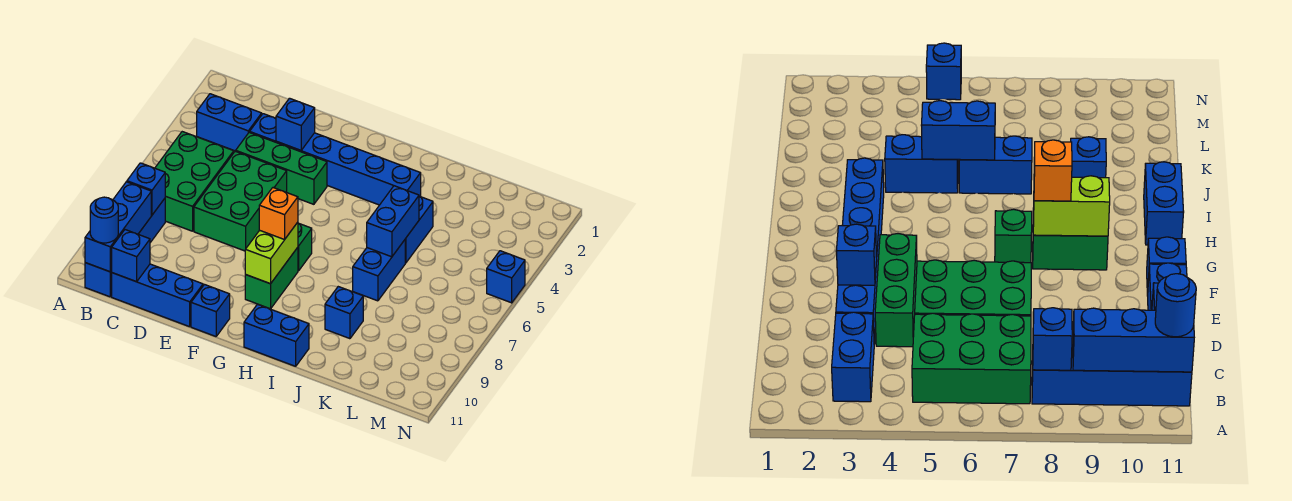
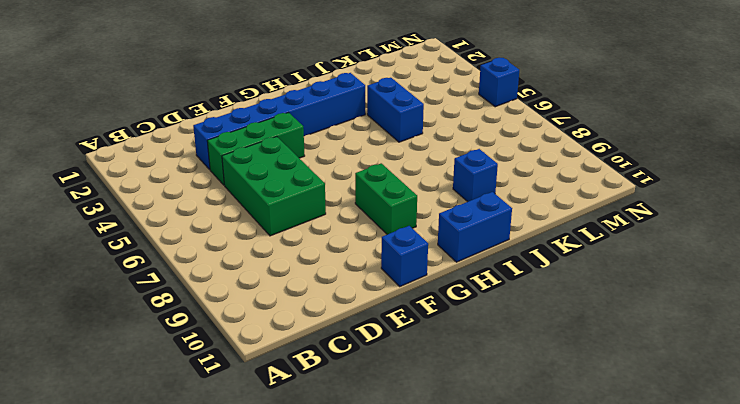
none -> blue 1x2 brick [197,94,262,151]
none -> green 2x3 brick [155,132,234,231]
none -> blue 1x4 brick [85,199,165,297]

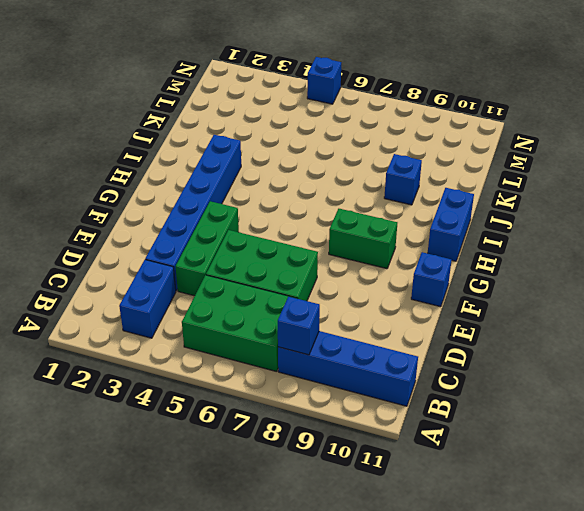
none -> blue 1x3 brick [112,264,203,327]
none -> green 1x1 brick [298,223,312,271]
none -> blue 1x2 brick [405,196,433,263]

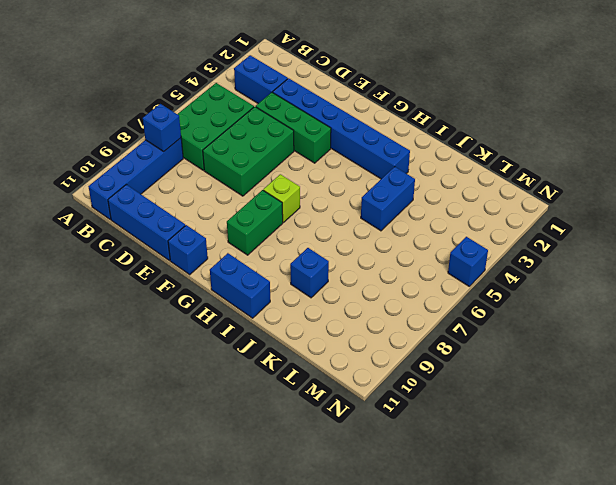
lime 1x1 brick [263,174,300,223] -> green 1x1 brick [298,223,312,271]
none -> blue 1x2 brick [353,240,405,301]
none -> blue 1x3 brick [85,182,151,272]
none -> blue 1x1 brick [111,230,150,282]

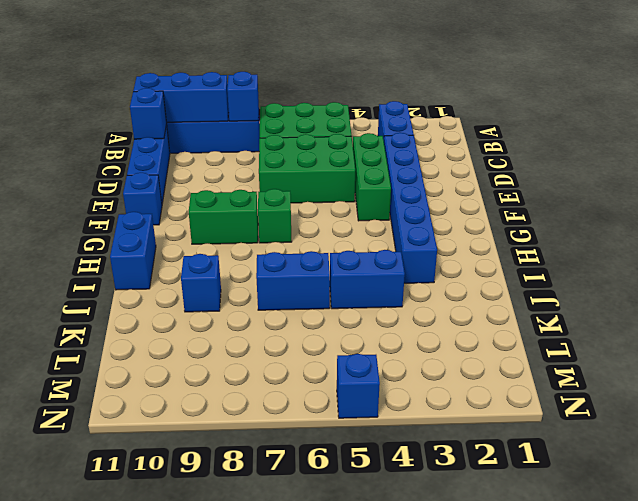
none -> blue 1x1 brick [276,98,315,150]
none -> lime 1x2 brick [245,222,298,284]
none -> blue 1x2 brick [367,186,419,257]

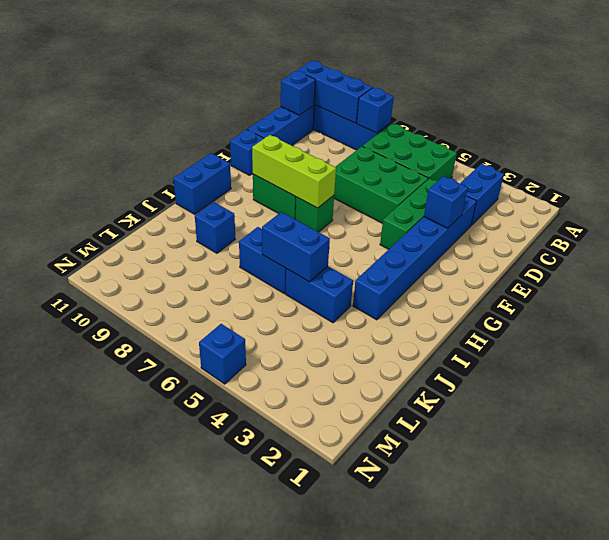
lime 1x3 brick [252,135,336,208] -> lime 1x2 brick [245,222,298,284]
none -> blue 1x1 round brick [90,197,118,243]
none -> orange 1x1 brick [259,188,298,240]

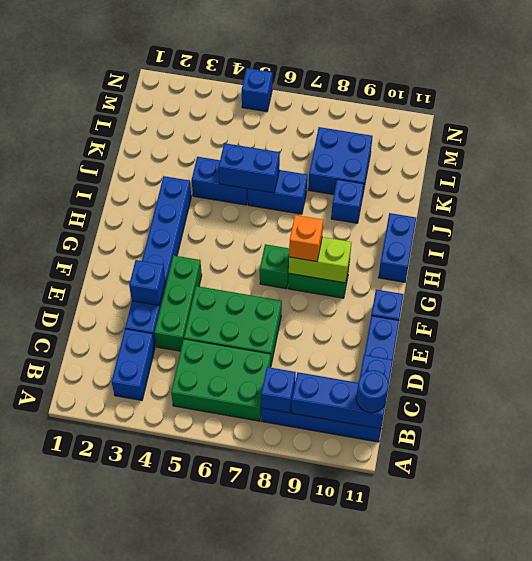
blue 2x2 brick [308,127,373,195] -> none

